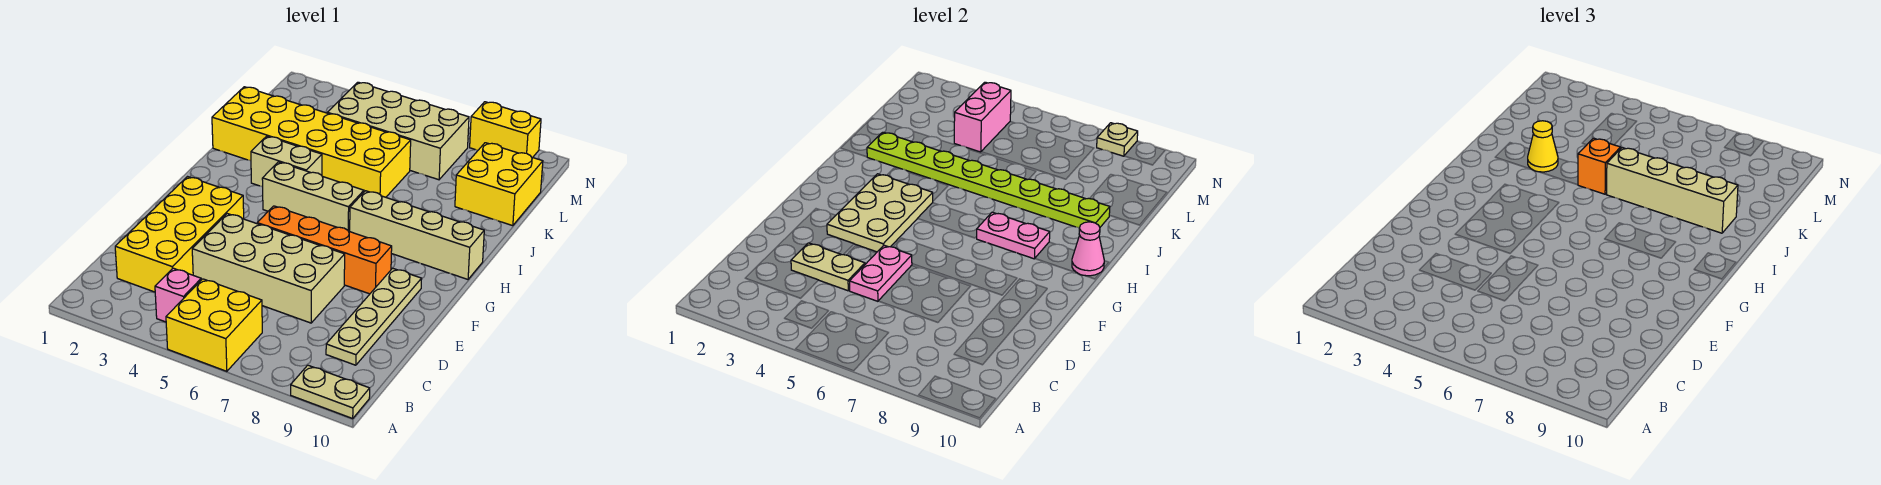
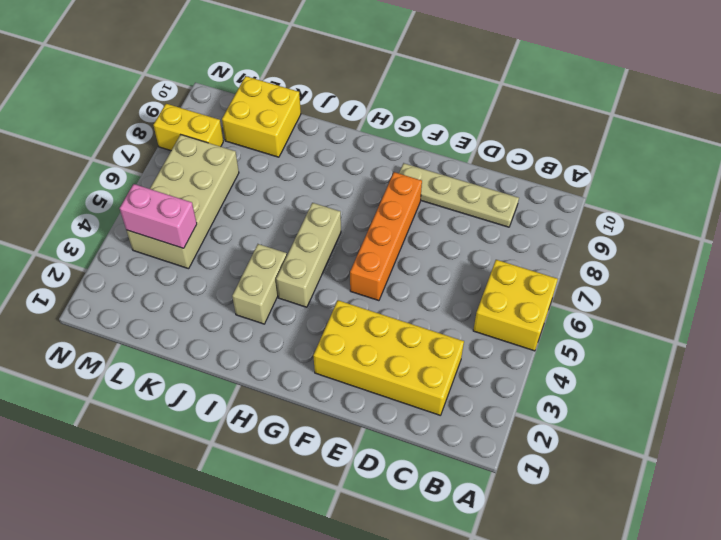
yellow 1x2 brick [153,104,223,151] -> yellow 1x2 brick turned to [470,102,541,157]
none -> tan 1x2 plate [291,365,370,418]
none -> pink 1x1 brick [155,268,201,322]
none -> tan 2x4 brick [192,214,345,323]

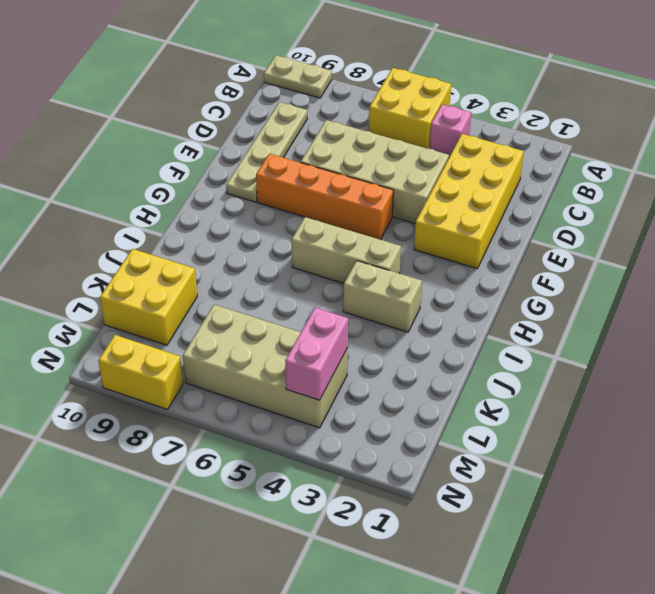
none -> tan 1x4 brick [350,191,484,279]
none -> yellow 2x6 brick [212,87,411,197]
none -> tan 1x2 plate [791,243,865,291]

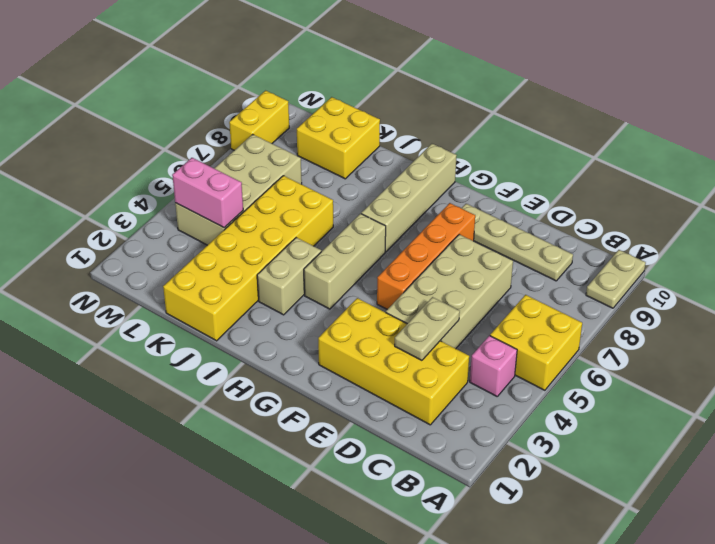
none -> pink 1x2 plate [849,245,912,301]
none -> tan 2x3 plate [827,174,933,252]
none -> pink 1x2 plate [976,212,1050,259]

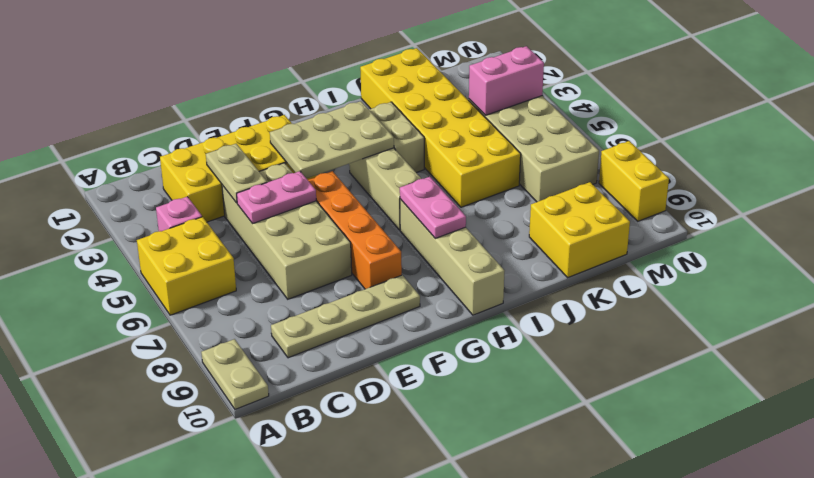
none -> pink 1x1 cone [1072,222,1104,276]
none -> lime 1x8 plate [867,132,1110,228]
none -> tan 1x1 plate [1097,123,1138,156]

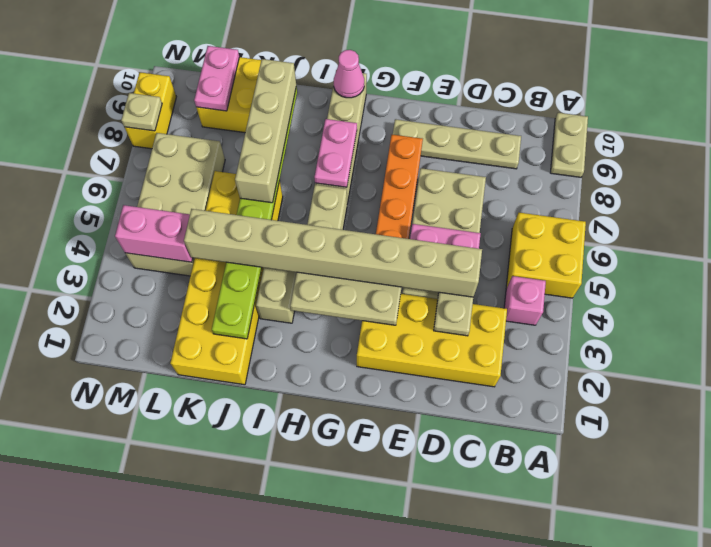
tan 1x8 brick [184,209,482,297] -> none
pink 1x2 plate [194,46,239,111] -> none
none -> yellow 1x1 cone [1528,121,1558,172]
none -> orange 1x1 brick [1578,138,1620,194]

